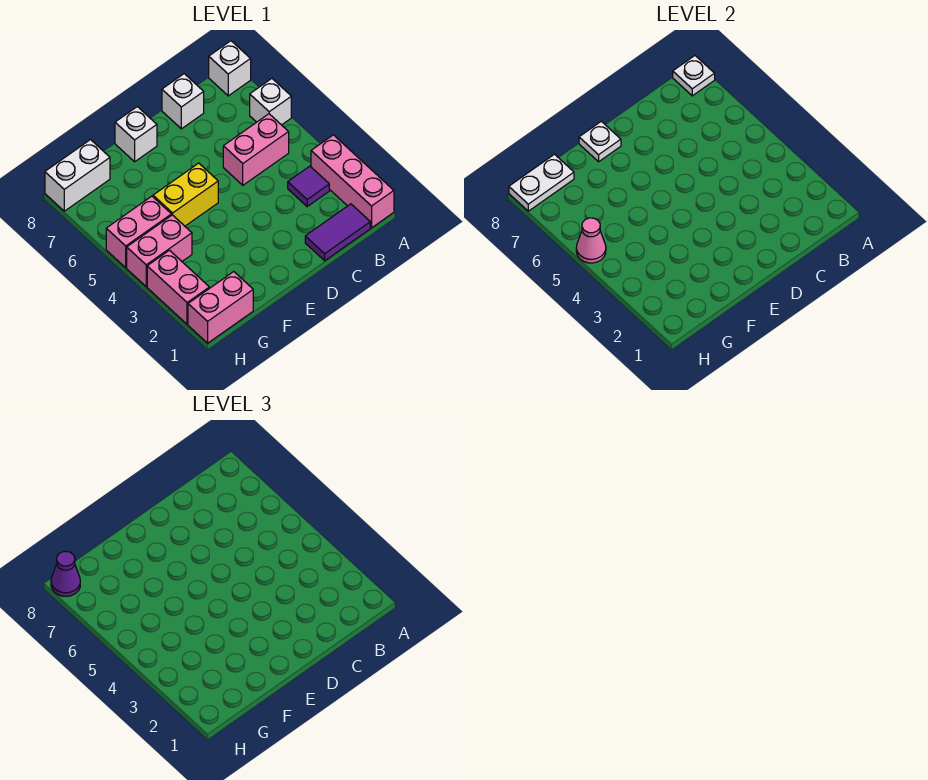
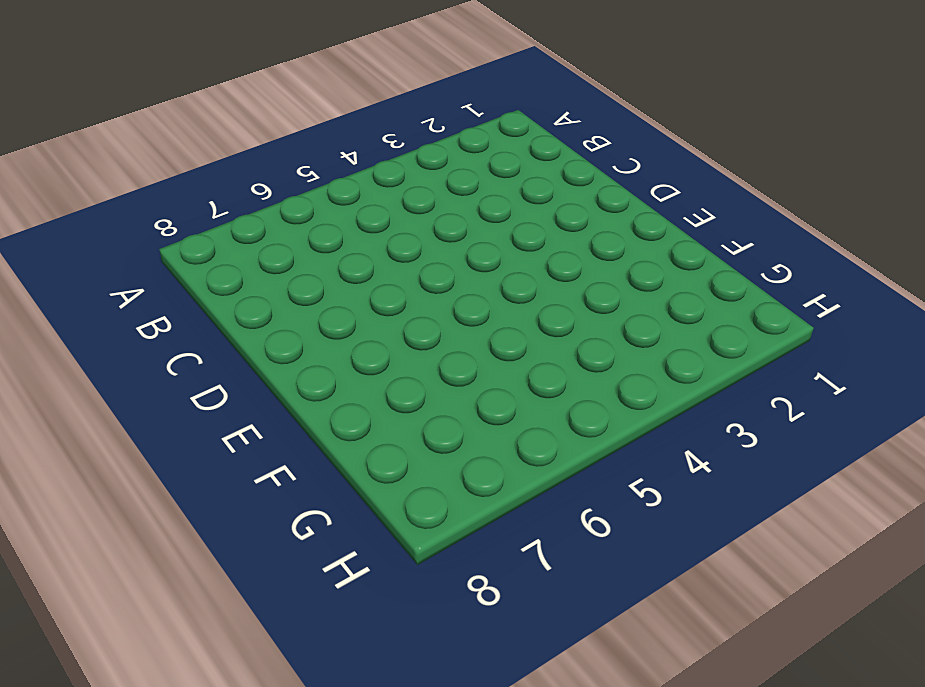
none -> pink 1x3 brick [311,135,394,228]
none -> white 1x1 brick [250,79,291,125]
none -> white 1x1 brick [209,41,251,96]

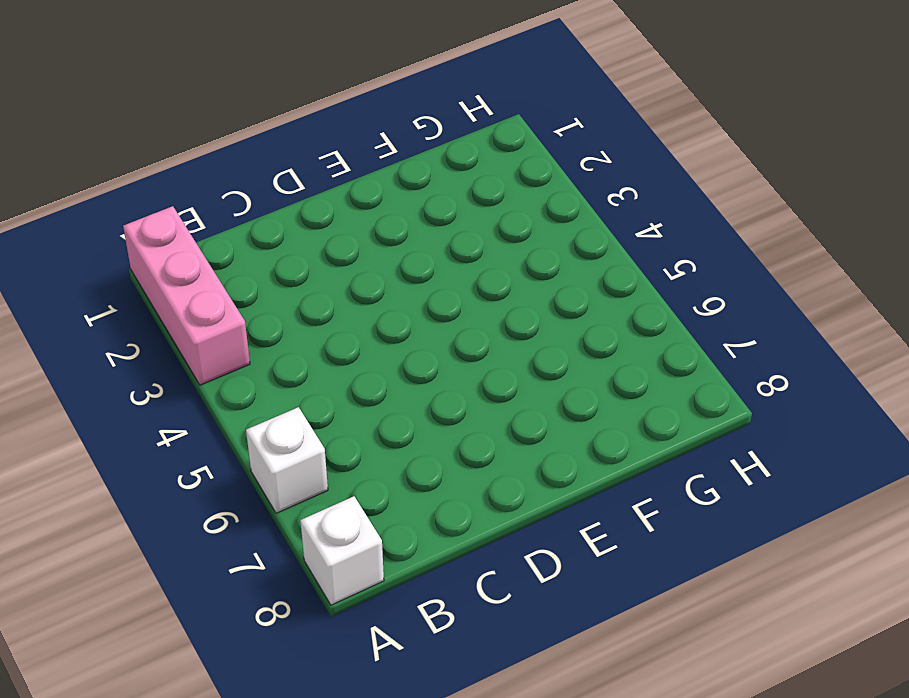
none -> purple 1x2 tile [305,204,370,261]
none -> purple 1x1 tile [288,166,329,206]
none -> pink 1x2 brick [223,114,289,185]

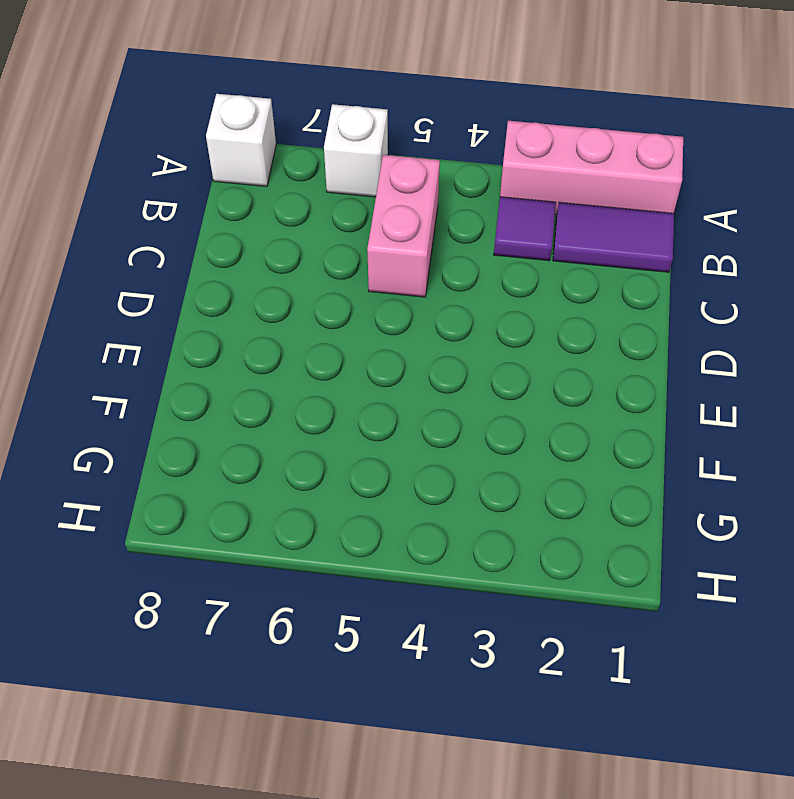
purple 1x2 tile [553,202,674,272] -> purple 1x2 tile turned to [305,204,370,261]
none -> white 1x1 brick [162,74,204,129]
none -> yellow 1x2 brick [153,163,218,226]
none -> white 1x1 brick [115,107,157,162]

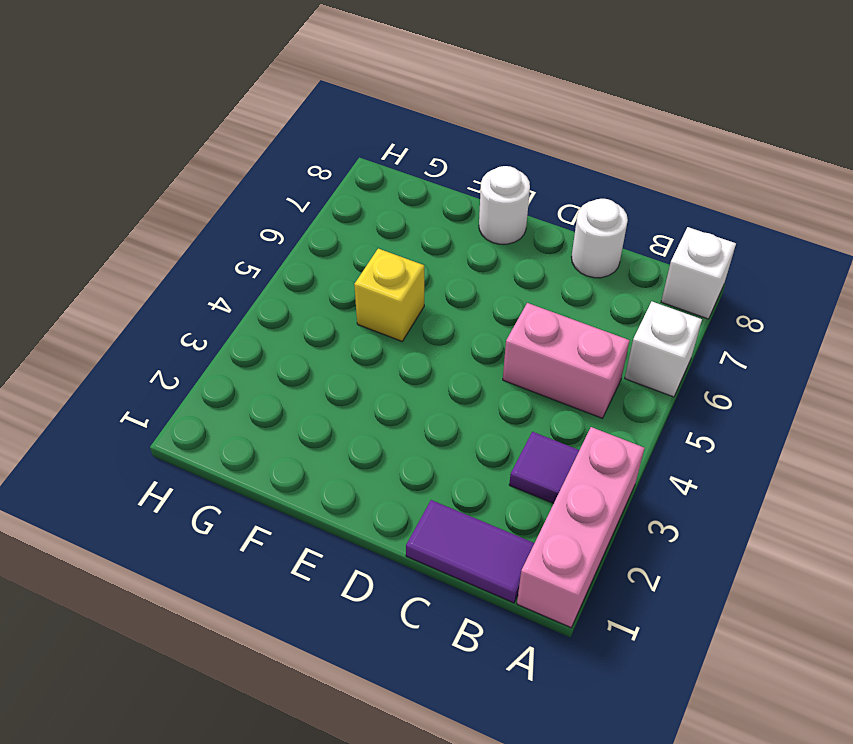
white 1x1 round brick [572,199,628,278] -> white 1x1 brick [162,74,204,129]
white 1x1 round brick [479,166,530,244] -> white 1x1 brick [115,107,157,162]
yellow 1x1 brick [354,249,424,341] -> yellow 1x2 brick [153,163,218,226]
none -> pink 1x2 brick [188,272,253,343]
none -> pink 1x2 brick [127,215,192,287]
none -> pink 1x2 brick [106,196,171,268]

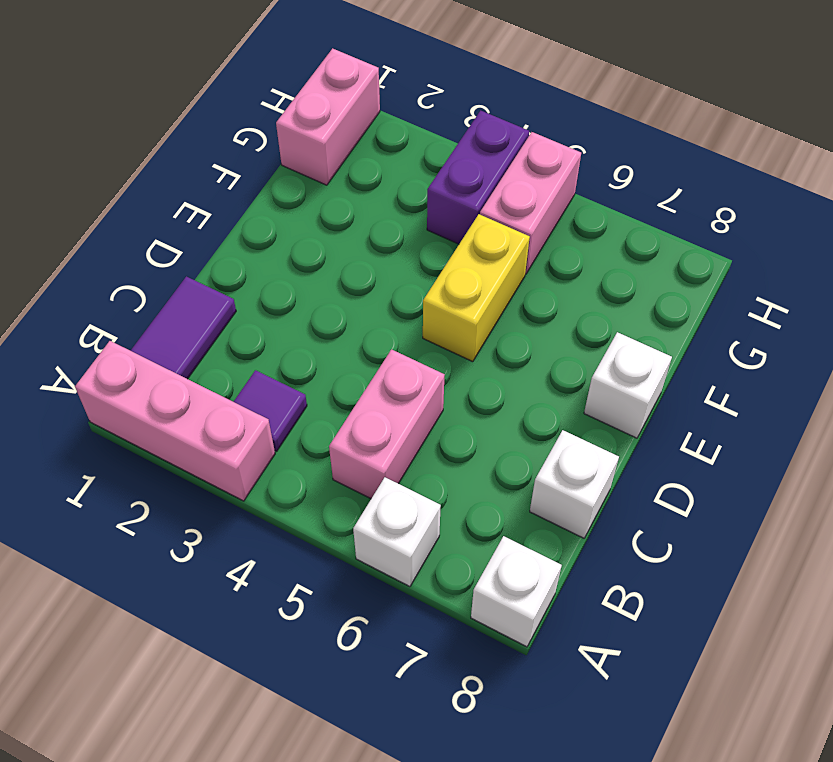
purple 1x2 brick [427,111,529,244] -> pink 1x2 brick [127,215,192,287]
none -> white 1x2 brick [45,140,110,211]
none -> pink 1x2 brick [147,250,209,324]
none -> white 1x1 plate [673,56,715,96]

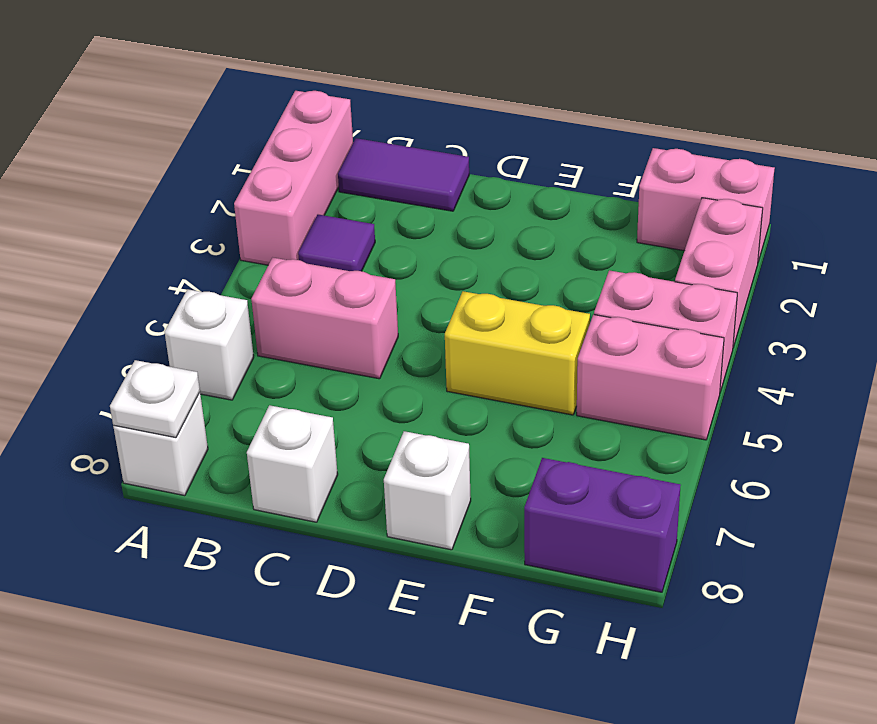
purple 1x2 brick [524,458,681,592] -> white 1x2 brick [45,140,110,211]
none -> white 1x1 plate [579,121,621,162]
none -> white 1x2 plate [509,154,574,211]
none -> pink 1x1 cone [576,218,606,263]

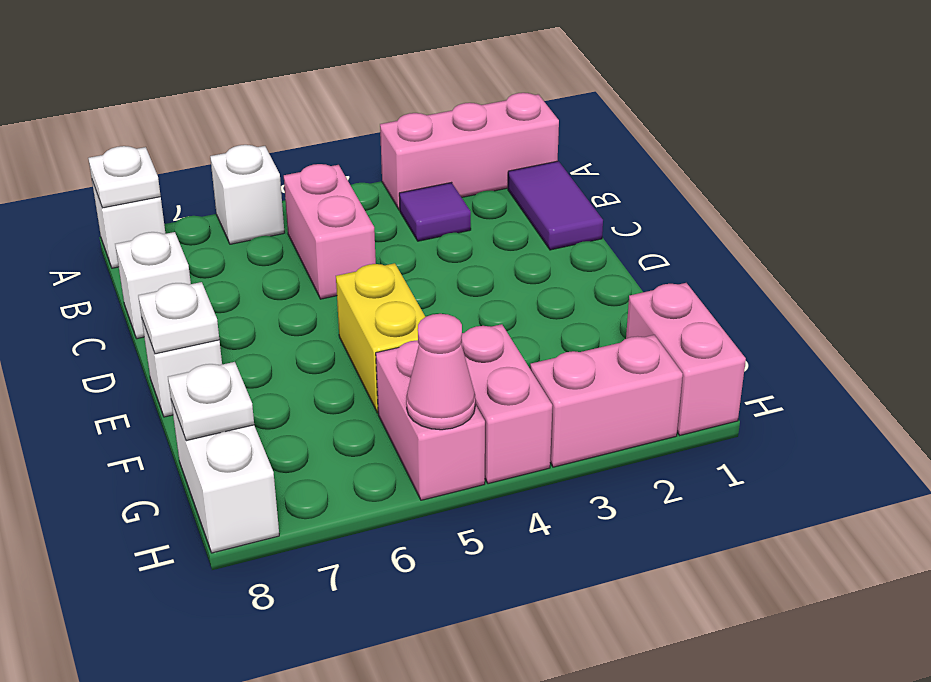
white 1x1 plate [168,362,254,441] -> white 1x2 plate [509,154,574,211]
none -> purple 1x1 cone [51,551,80,596]

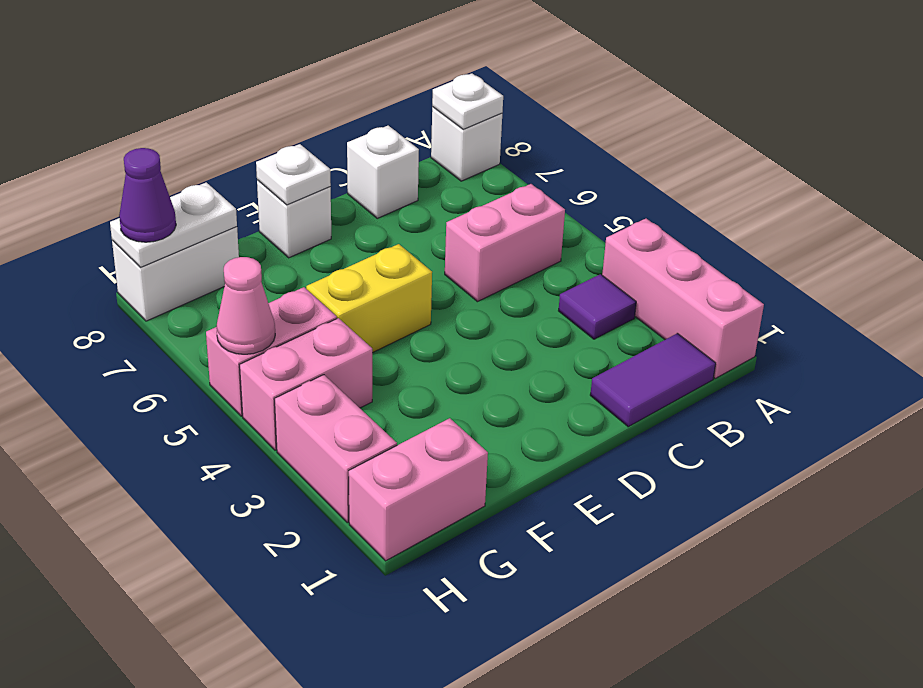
none -> white 1x1 brick [250,79,291,125]

